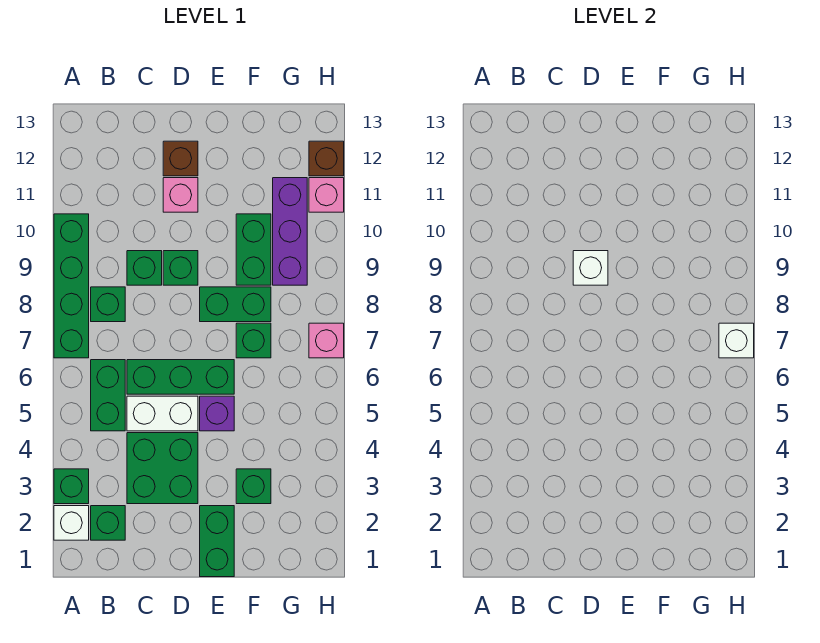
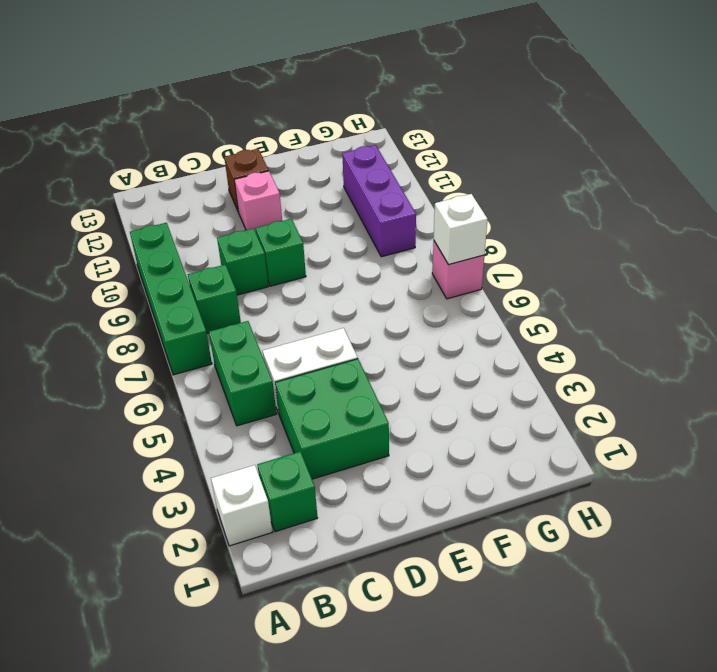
none -> green 1x1 brick [54,469,89,504]
none -> green 1x3 brick [127,360,234,394]
none -> green 1x2 brick [200,506,234,577]

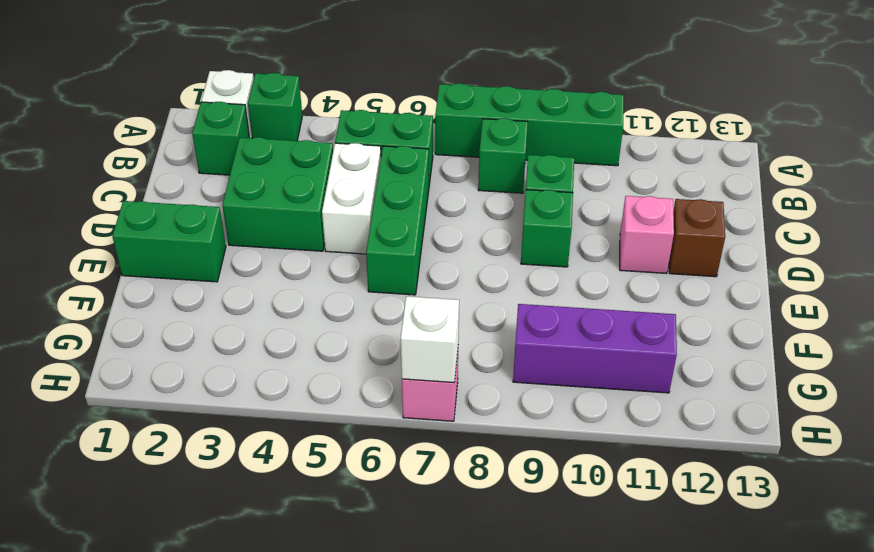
none -> purple 1x1 brick [200,396,234,431]
none -> green 1x2 brick [200,287,271,322]
none -> green 1x1 brick [236,469,271,504]

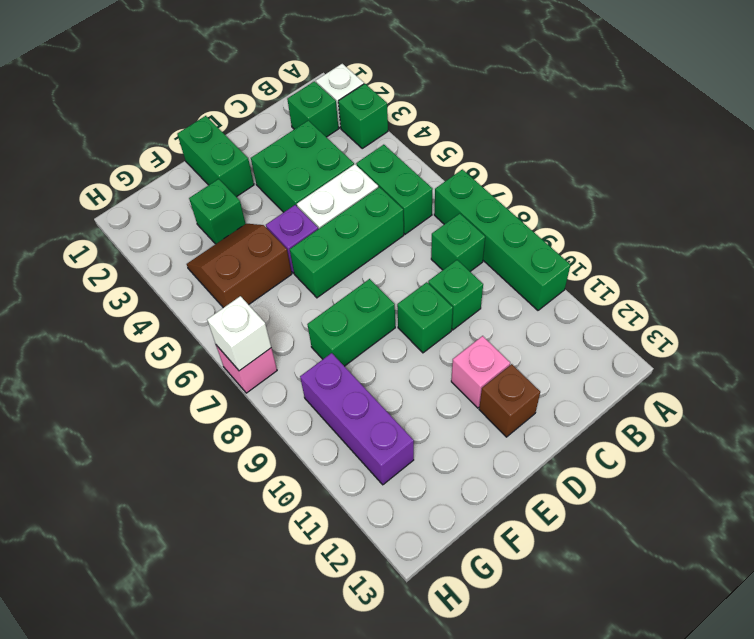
brown 2x2 slope [187,224,292,308] -> none
none -> green 1x1 brick [236,323,271,358]
none -> green 1x2 brick [236,214,271,285]
none -> pink 1x1 brick [309,178,344,212]

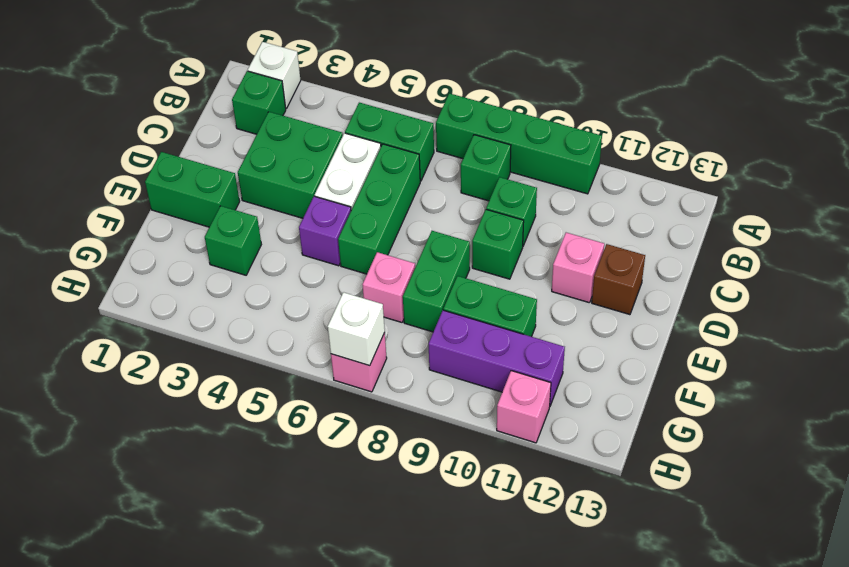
pink 1x1 brick [362,252,415,322] -> green 1x1 brick [236,323,271,358]
none -> green 1x1 brick [54,469,89,504]
none -> brown 1x1 brick [309,141,344,176]
none -> white 1x1 brick [573,251,608,285]

